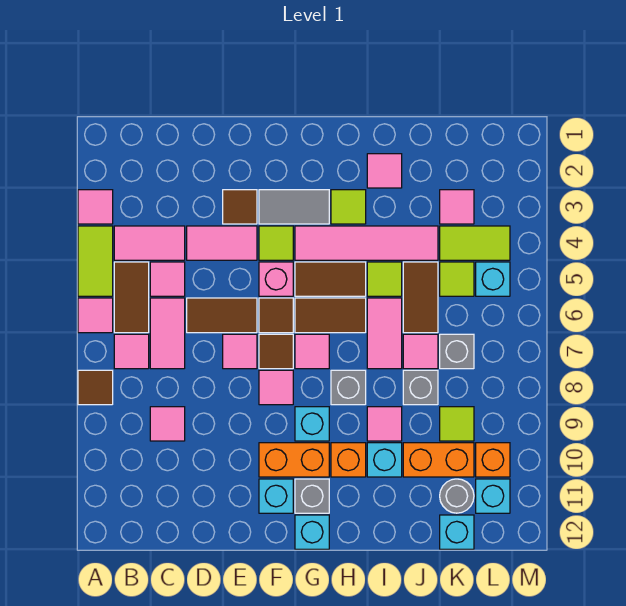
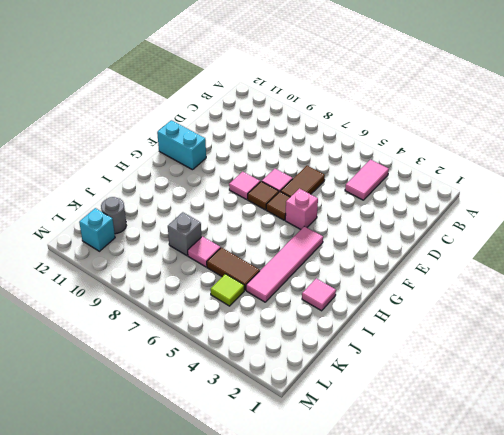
cyan 1x2 brick [157,120,206,170] -> cyan 1x1 brick [259,479,293,513]
none -> pink 1x1 tile [78,190,113,224]
none -> lime 1x2 tile [78,226,113,296]
none -> pink 1x1 tile [78,298,113,333]
none -> brown 1x1 tile [78,370,113,405]

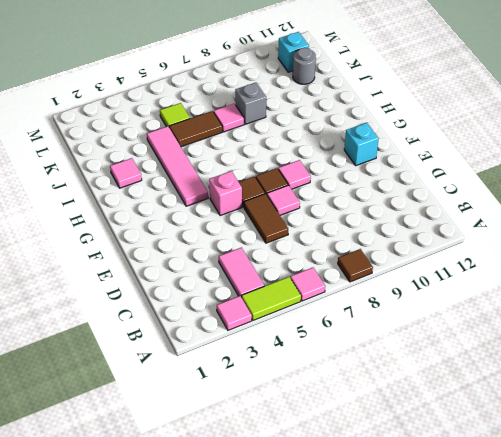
none -> brown 1x2 tile [114,262,149,333]
none -> pink 1x1 tile [114,334,149,369]
none -> pink 1x1 tile [150,262,185,296]
none -> pink 1x2 tile [150,298,185,369]

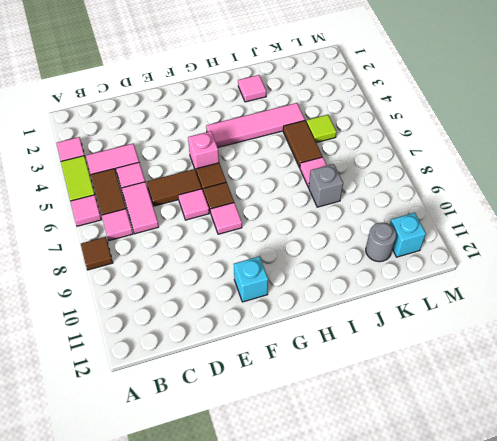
none -> pink 1x1 tile [150,407,185,441]
none -> pink 1x2 tile [187,226,257,260]
none -> brown 1x1 tile [223,190,257,224]
none -> grey 1x2 tile [259,190,329,224]

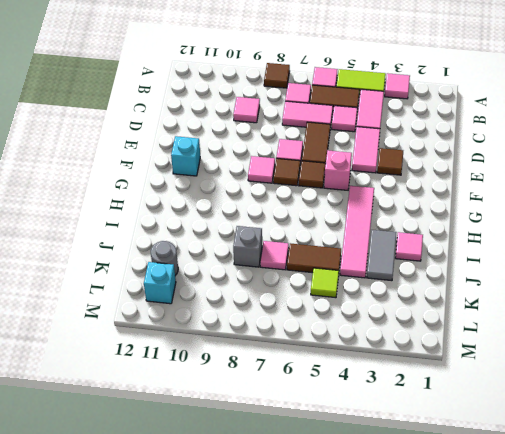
grey 1x2 tile [367,230,397,281] -> grey 1x2 tile moved to [259,190,329,224]
none -> lime 1x1 tile [259,226,293,260]
none -> orange 1x2 brick [259,443,329,477]
none -> brown 1x2 tile [295,262,366,296]
none -> brown 1x2 tile [295,298,366,333]

